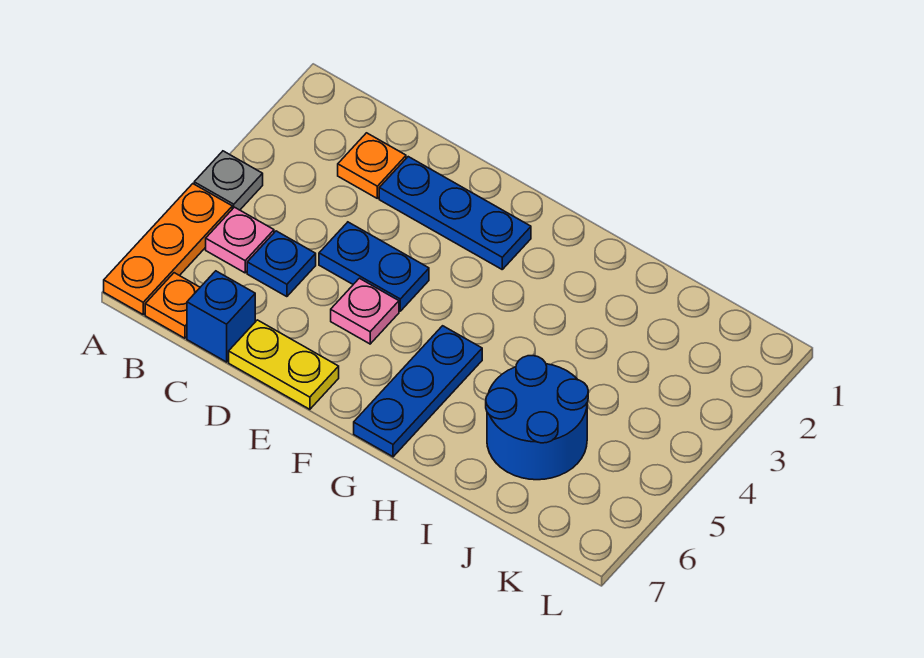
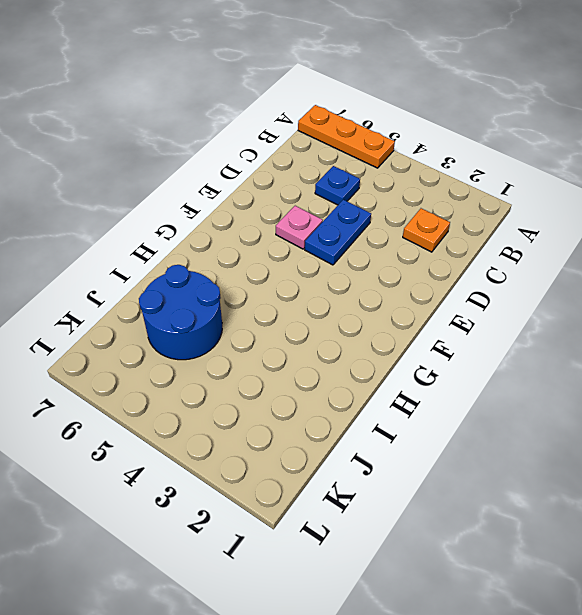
none -> grey 1x1 plate [194,151,263,210]
none -> pink 1x1 plate [206,207,274,273]
none -> orange 1x1 plate [145,273,200,338]

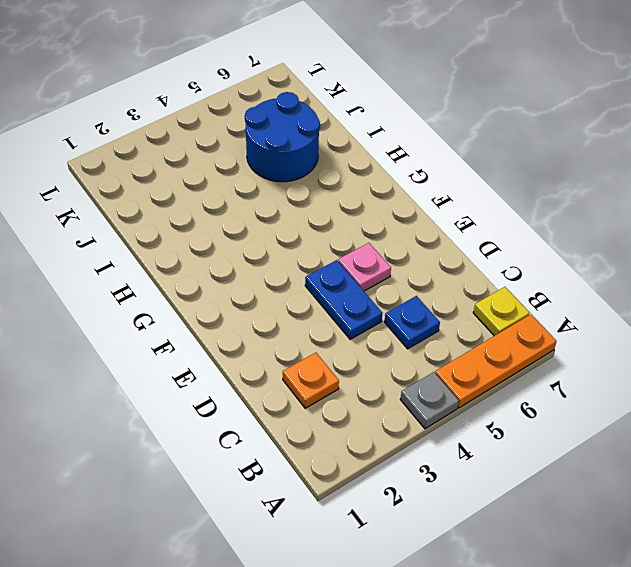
yellow 1x1 plate [473,287,530,336] -> orange 1x1 plate [145,273,200,338]
none -> pink 1x1 plate [206,207,274,273]
none -> blue 1x1 brick [187,271,255,362]
none -> blue 1x3 plate [379,157,531,269]

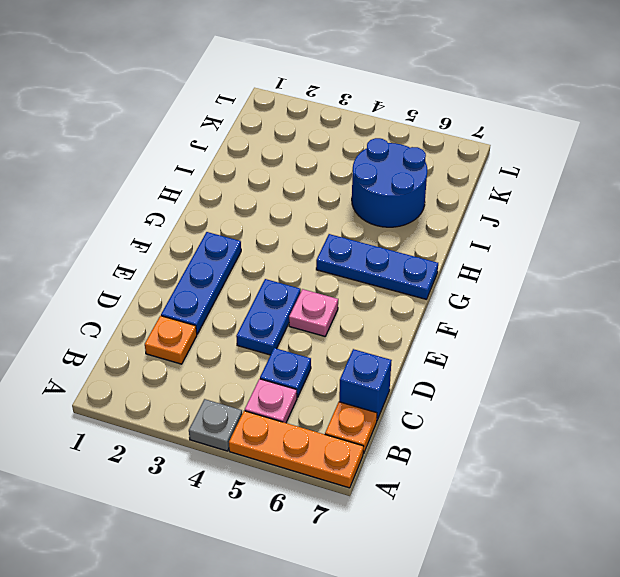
none -> yellow 1x2 plate [229,320,339,409]

